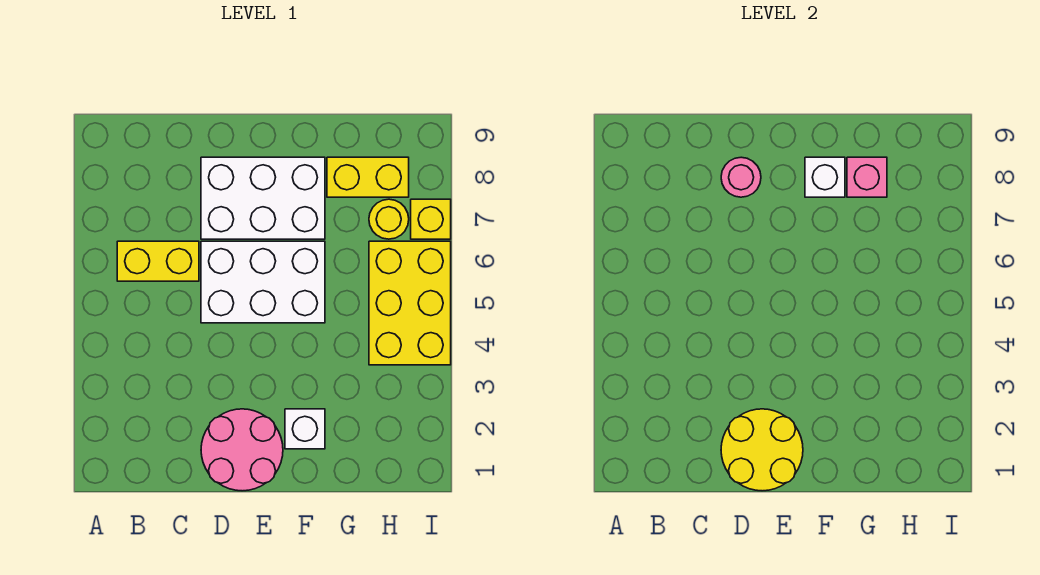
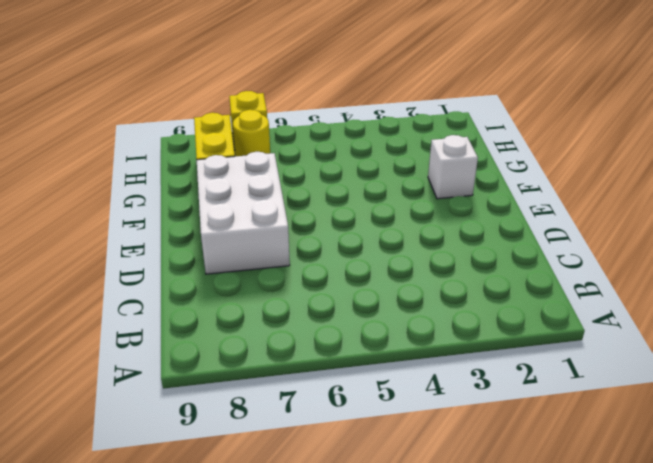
none -> yellow 1x2 brick [117,241,199,281]
none -> pink 2x2 round brick [201,409,283,491]
none -> white 2x3 brick [201,241,325,323]

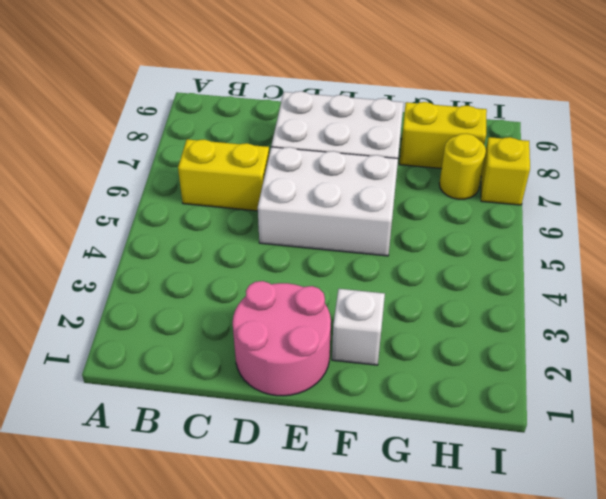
none -> yellow 2x3 brick [369,241,451,365]
none -> yellow 2x2 round brick [721,409,803,491]
none -> pink 1x1 round brick [721,157,761,197]

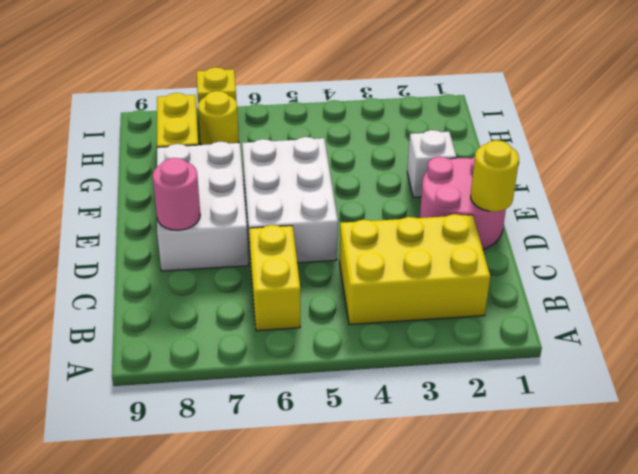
yellow 2x3 brick [339,214,490,325] -> yellow 2x3 brick moved to [369,241,451,365]
yellow 1x1 round brick [471,140,519,212] -> yellow 2x2 round brick [721,409,803,491]
none -> white 1x1 brick [805,157,845,197]
none -> pink 1x1 brick [847,157,887,197]

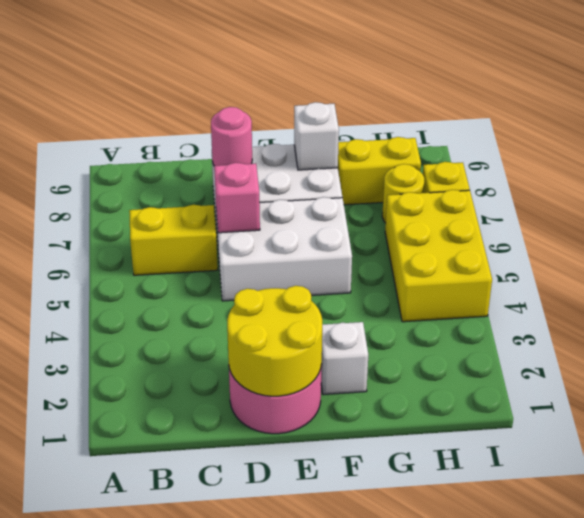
pink 1x1 brick [214,163,260,233] -> pink 1x1 brick moved to [847,157,887,197]

